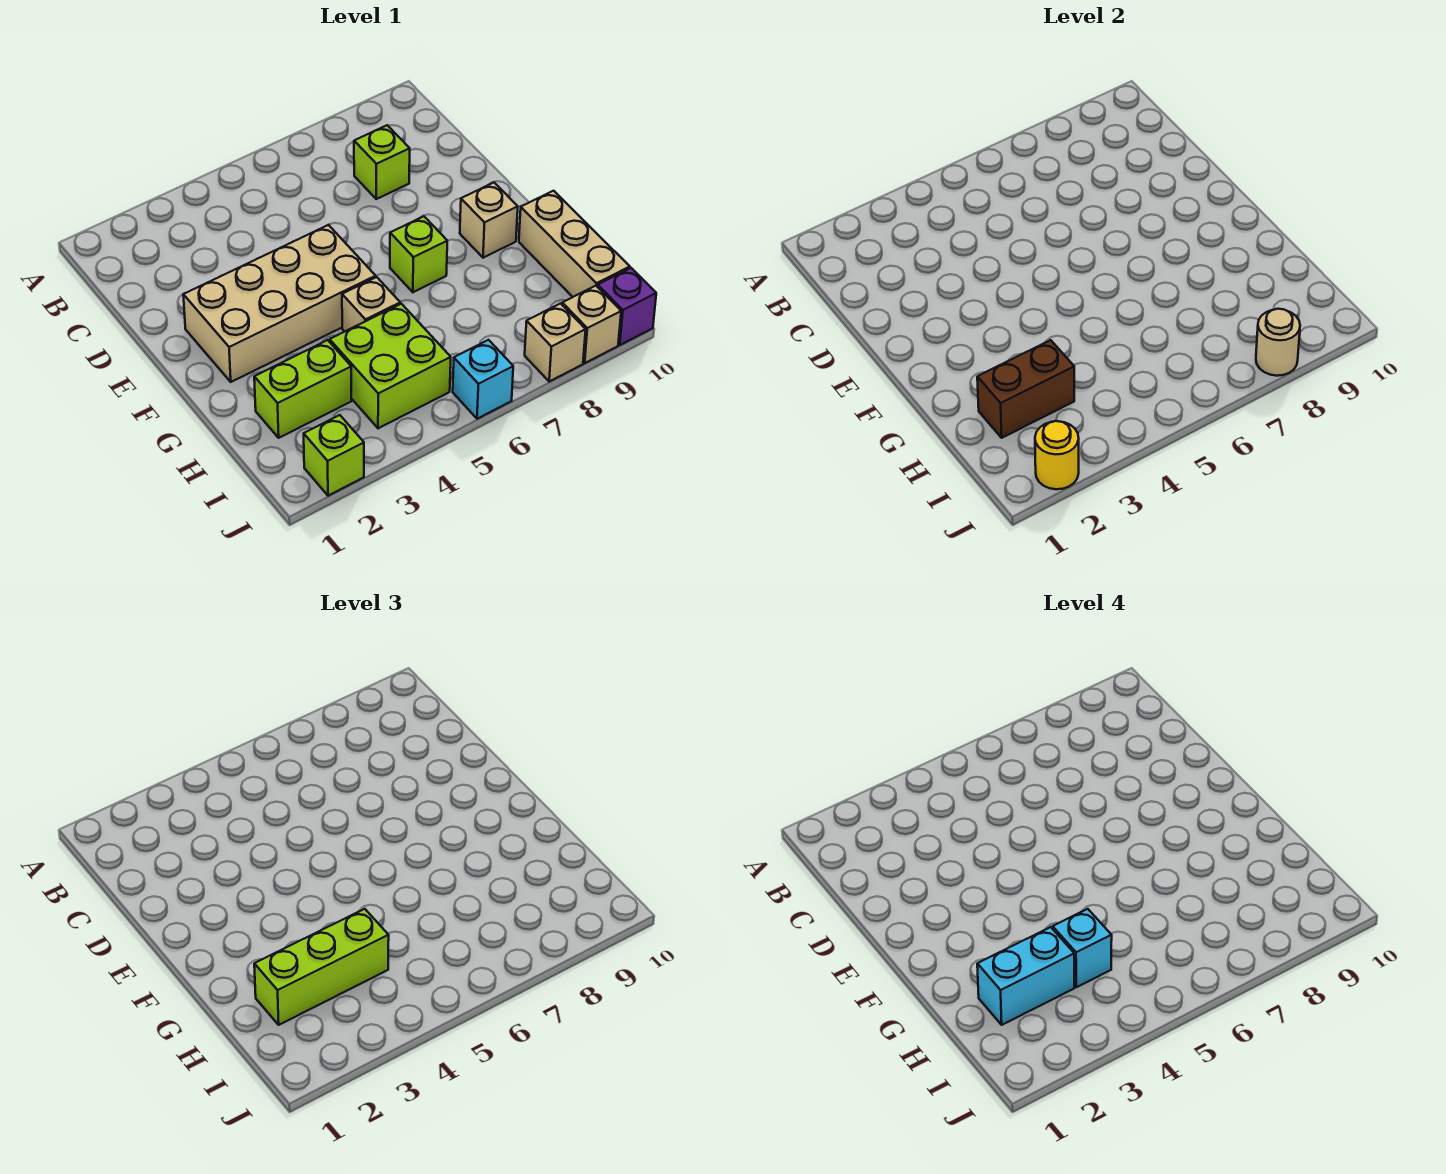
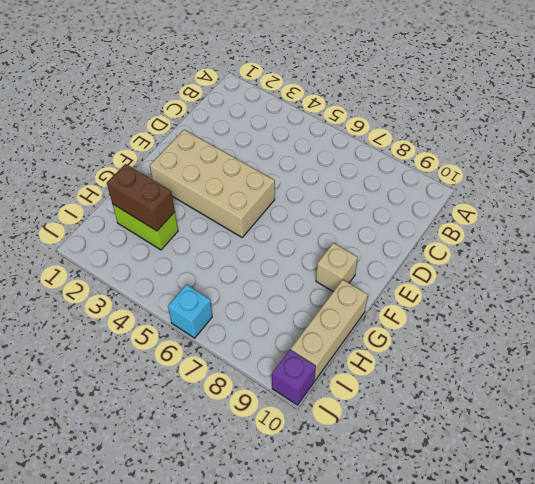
none -> lime 1x1 brick [354,125,410,199]
none -> lime 1x1 brick [390,216,447,292]
none -> tan 1x1 brick [342,277,400,332]

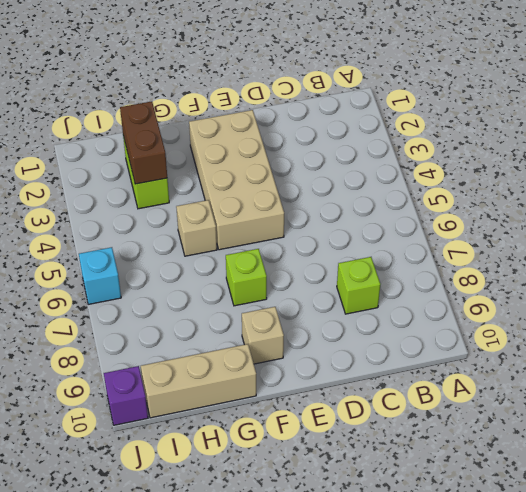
none -> lime 2x2 brick [330,304,451,428]
none -> lime 1x1 brick [304,415,364,496]
none -> tan 1x1 brick [525,304,586,381]

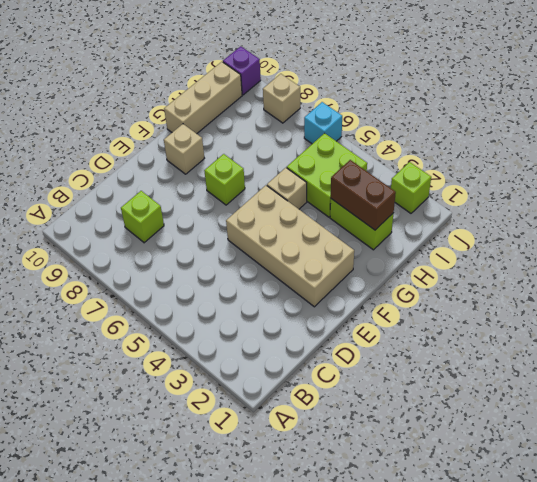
none -> tan 1x1 brick [562,286,621,363]
none -> yellow 1x1 round brick [1035,421,1079,489]
none -> tan 1x1 round brick [1256,309,1300,376]

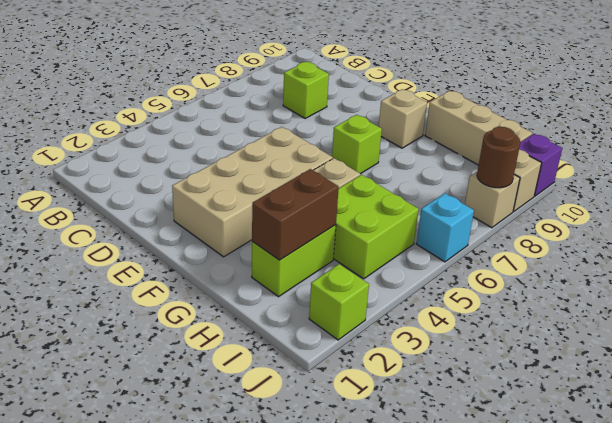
brown 1x1 round brick [477,127,520,188] -> tan 1x1 round brick [1256,309,1300,376]
none -> yellow 1x1 round brick [1035,421,1079,489]
none -> lime 1x3 brick [254,909,389,1025]
none -> cyan 1x2 brick [977,927,1074,1025]

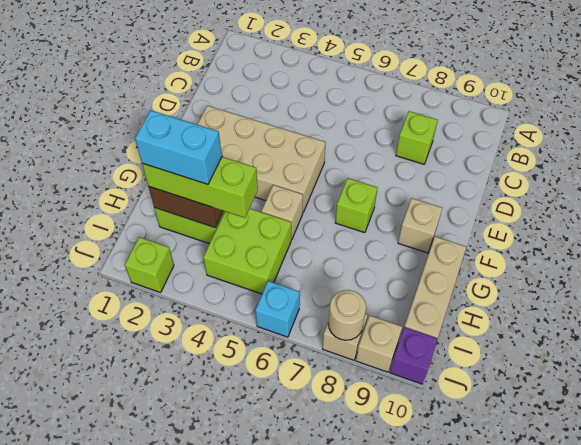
none -> yellow 1x1 round brick [1035,421,1079,489]
none -> cyan 1x1 brick [1053,909,1112,987]

